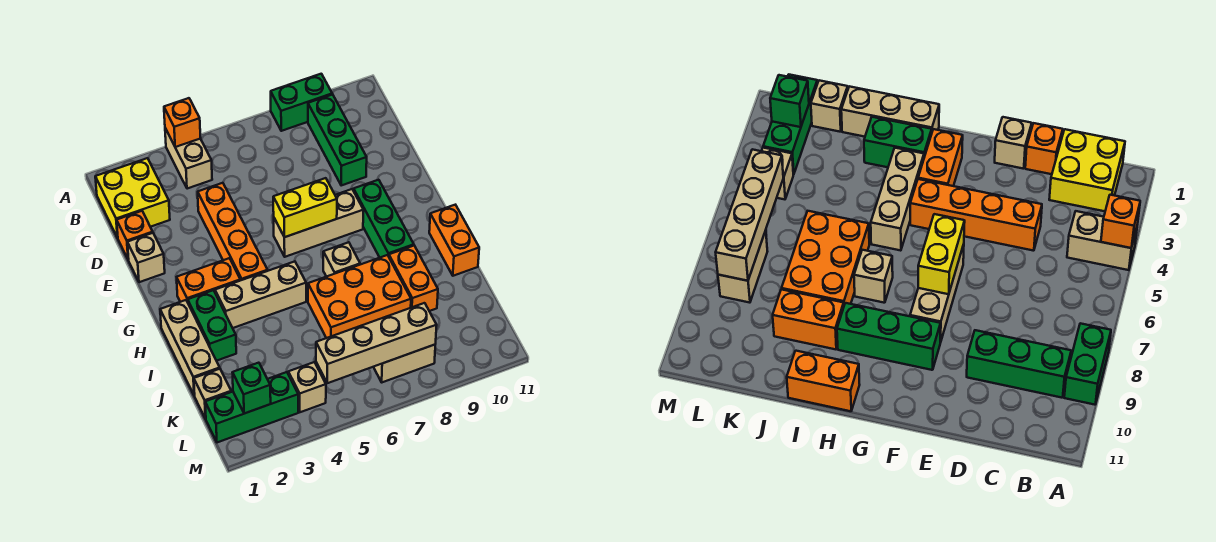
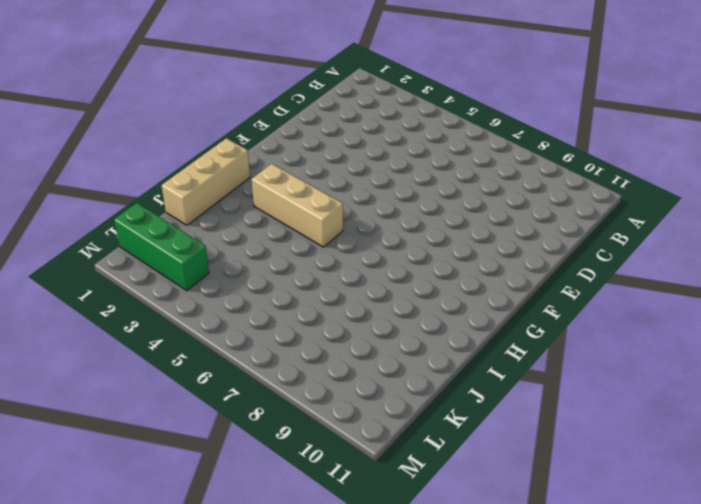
none -> tan 1x2 brick [165,128,212,189]
none -> green 1x2 brick [271,74,332,131]
none -> yellow 2x2 brick [95,158,170,238]

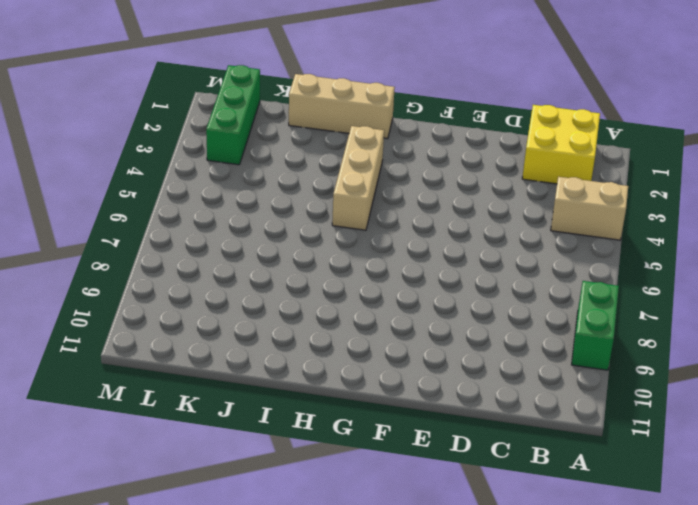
none -> green 1x3 brick [308,94,367,185]
none -> orange 1x1 brick [117,211,153,260]
none -> orange 1x4 brick [198,183,268,280]

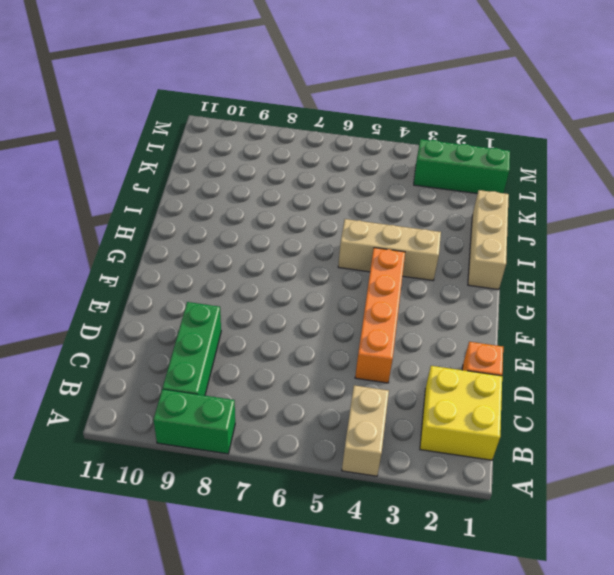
none -> tan 1x1 brick [127,233,165,282]
none -> tan 1x3 brick [274,189,363,257]
none -> green 1x3 brick [354,180,414,257]

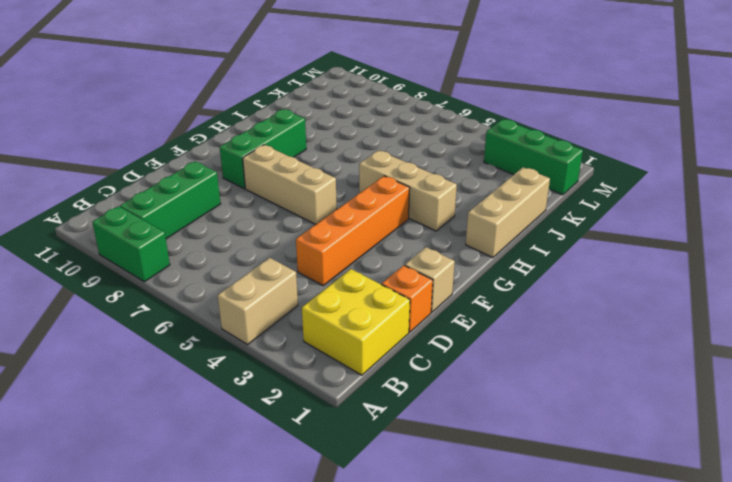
none -> orange 1x2 brick [177,258,240,302]
none -> green 1x2 brick [188,290,236,361]
none -> tan 1x1 brick [323,242,360,277]

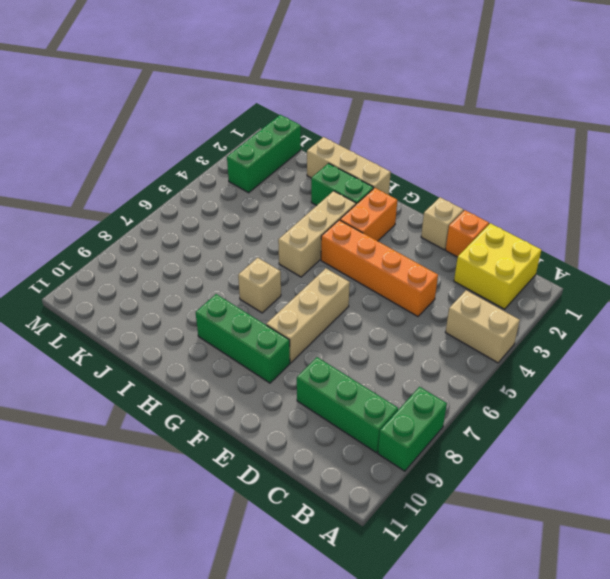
none -> orange 1x2 brick [429,205,479,276]
none -> orange 2x3 brick [308,255,411,338]
none -> orange 1x2 brick [389,246,438,311]

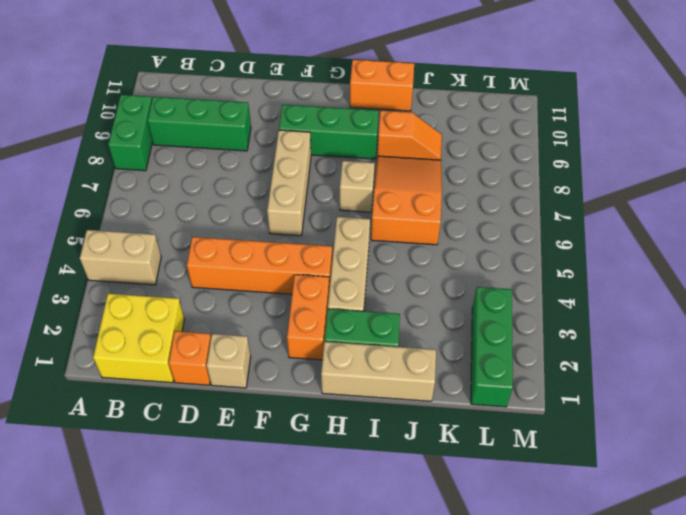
orange 2x3 slope [371,156,442,245] -> orange 2x3 brick [308,255,411,338]
orange 1x2 slope [377,111,442,160] -> orange 1x2 brick [389,246,438,311]
none -> tan 1x1 brick [194,369,231,419]
none -> tan 1x1 brick [288,362,326,412]
none -> tan 1x2 brick [374,345,435,382]

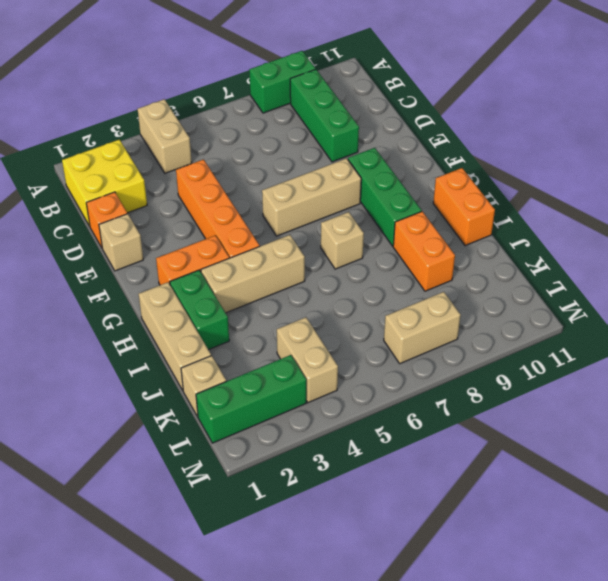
tan 1x2 brick [277,317,338,403] -> tan 1x1 brick [288,362,326,412]
none -> orange 2x3 brick [308,255,411,338]
none -> orange 1x1 brick [164,98,201,147]
none -> yellow 1x2 brick [273,178,337,237]

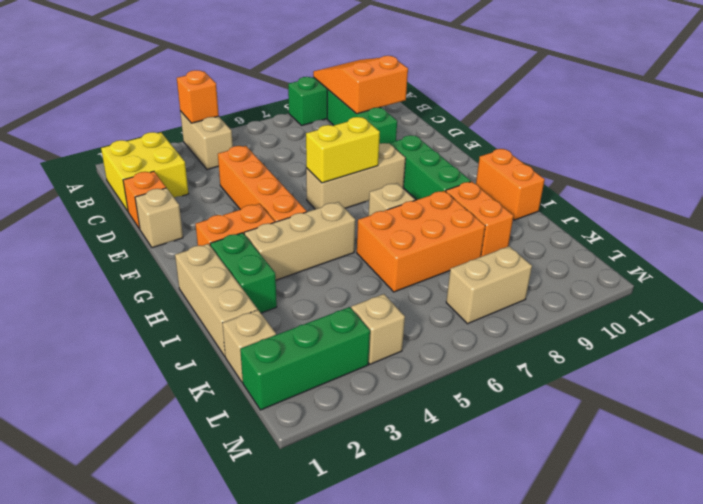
orange 2x3 slope [313,56,408,114] -> none
none -> green 1x1 brick [232,363,271,414]
none -> tan 1x4 brick [316,303,437,383]

